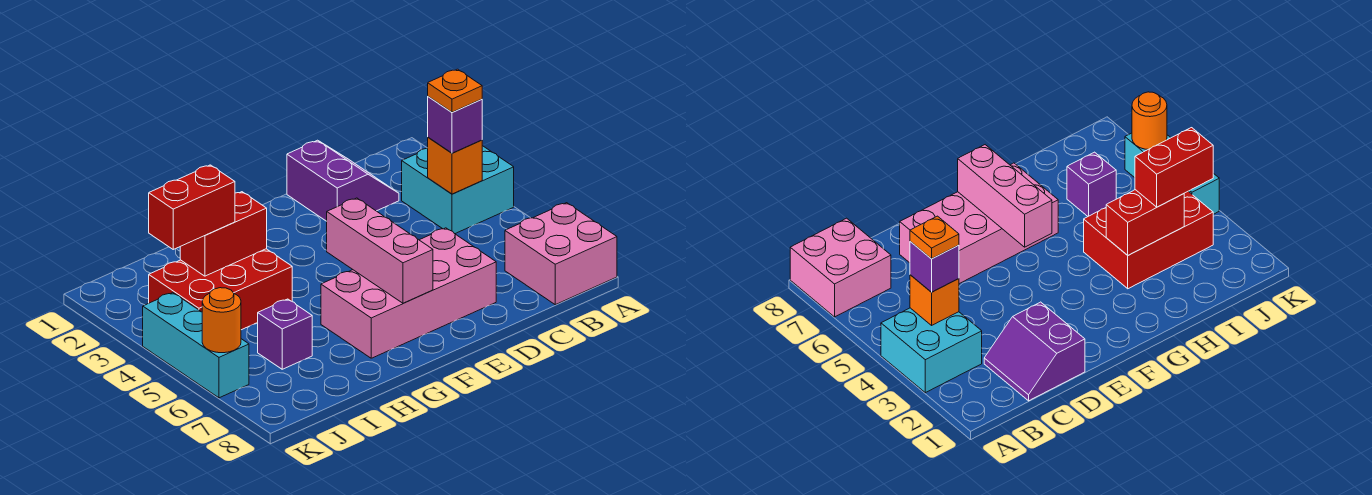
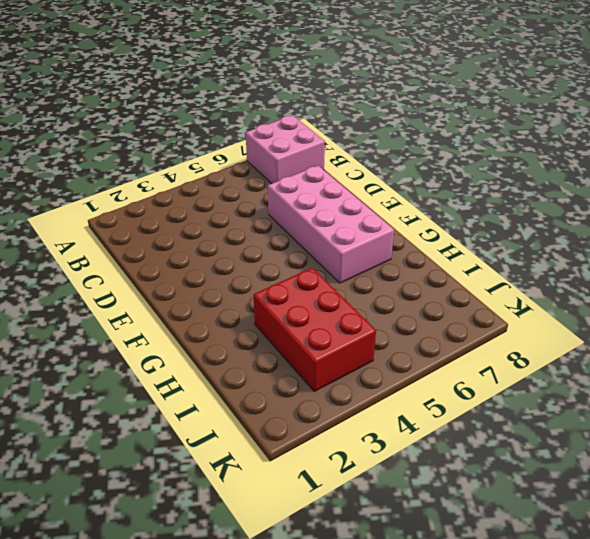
none -> cyan 2x2 brick [402,146,514,234]
none -> purple 2x2 slope [287,140,399,221]
none -> purple 1x1 brick [258,299,312,369]

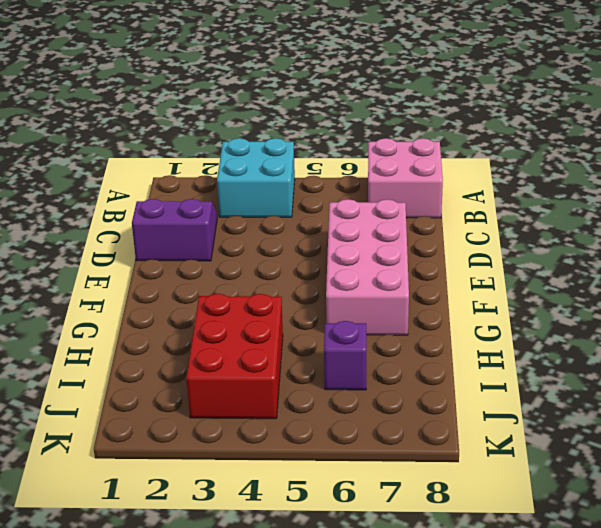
none -> cyan 1x3 brick [143,293,249,398]
none -> orange 1x1 brick [428,138,482,194]
none -> pink 1x3 brick [327,198,433,303]

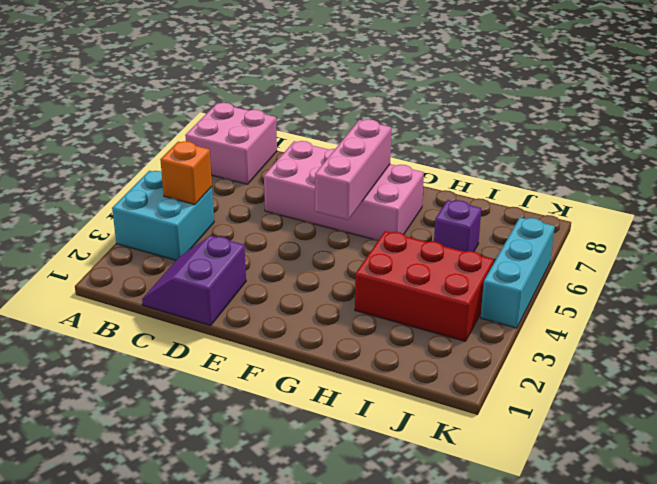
none -> red 1x2 brick [180,192,267,276]
none -> orange 1x1 round brick [202,288,241,353]
none -> purple 1x1 brick [428,97,482,153]

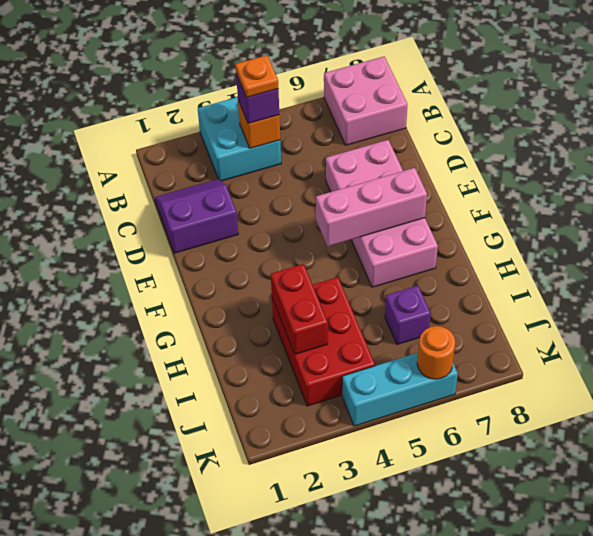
none -> red 1x2 brick [149,165,235,249]

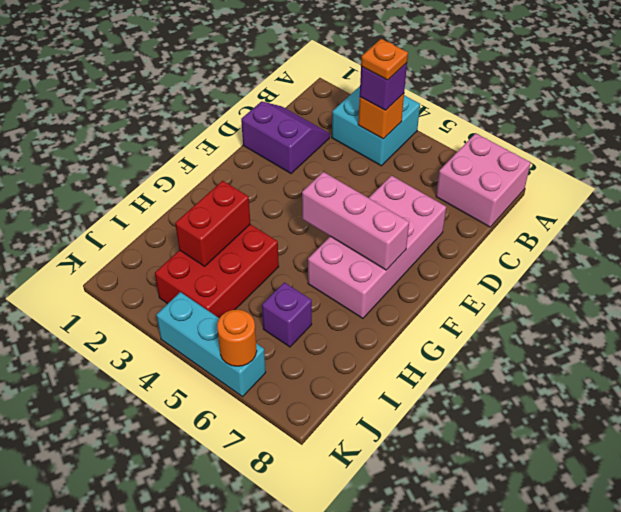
none -> red 1x2 brick [149,165,235,249]

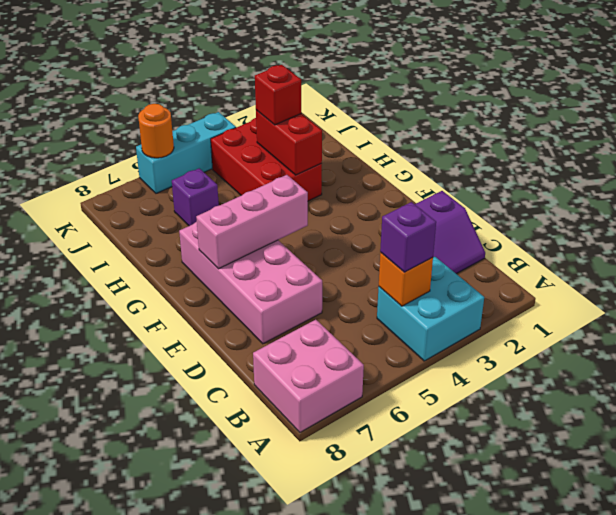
red 1x1 brick [255,65,301,125] -> red 1x2 brick [149,165,235,249]
none -> orange 1x1 plate [428,69,482,112]

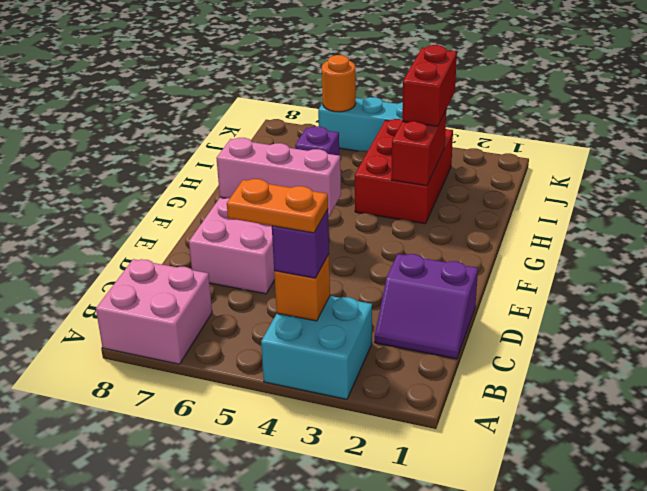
orange 1x2 plate [227,179,328,233] -> orange 1x1 plate [428,69,482,112]

